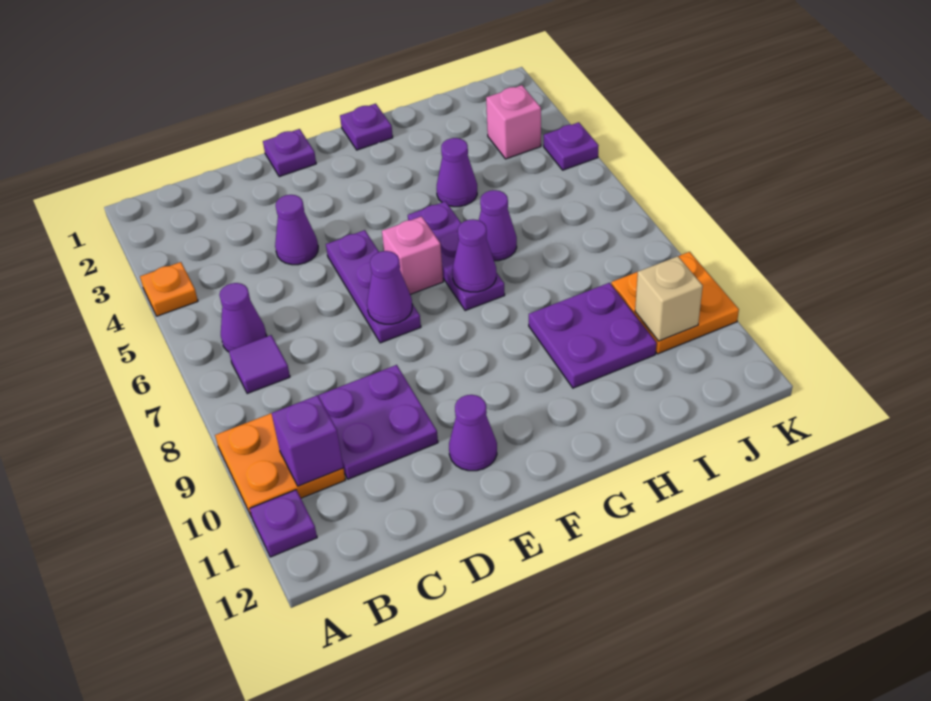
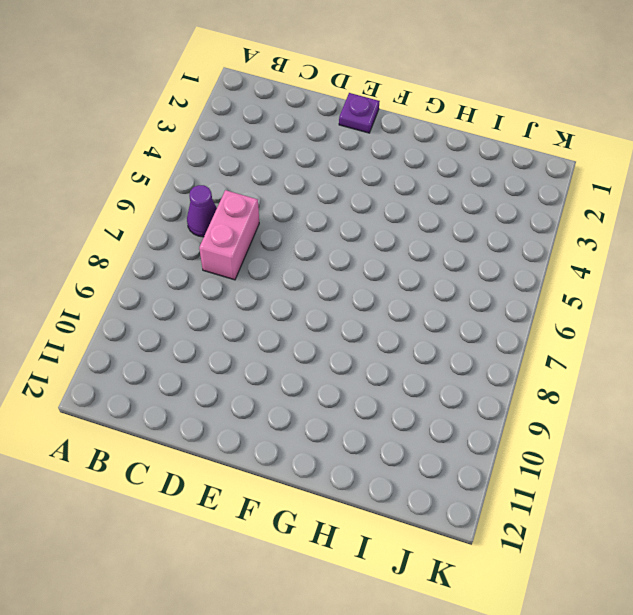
pink 1x2 brick [199,190,259,280] -> none
none -> orange 1x1 plate [140,262,198,316]
none -> orange 2x2 plate [215,413,345,517]
none -> purple 1x1 plate [250,490,317,557]

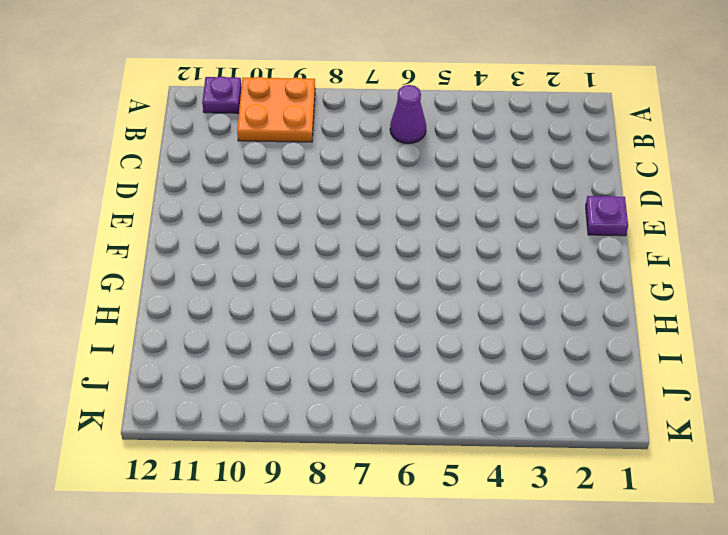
none -> orange 1x1 plate [140,262,198,316]
none -> purple 1x1 tile [229,335,290,394]
none -> purple 2x2 plate [318,365,438,479]

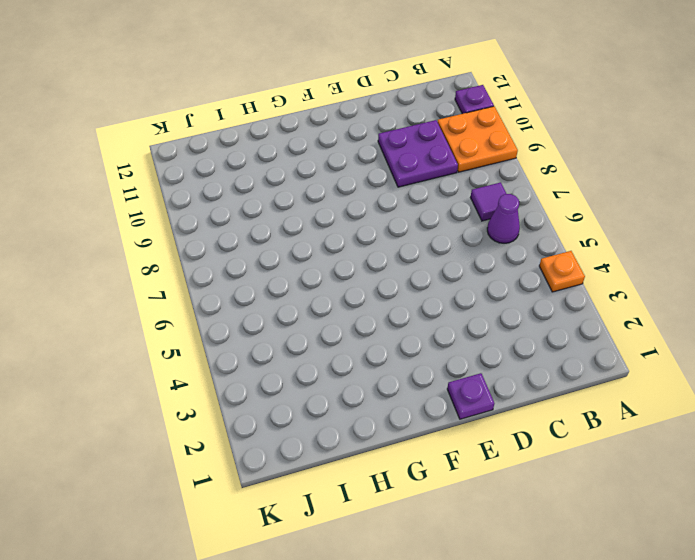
none -> purple 1x1 cone [275,195,318,265]
none -> purple 1x3 plate [326,230,421,343]
none -> purple 1x1 cone [449,395,497,471]

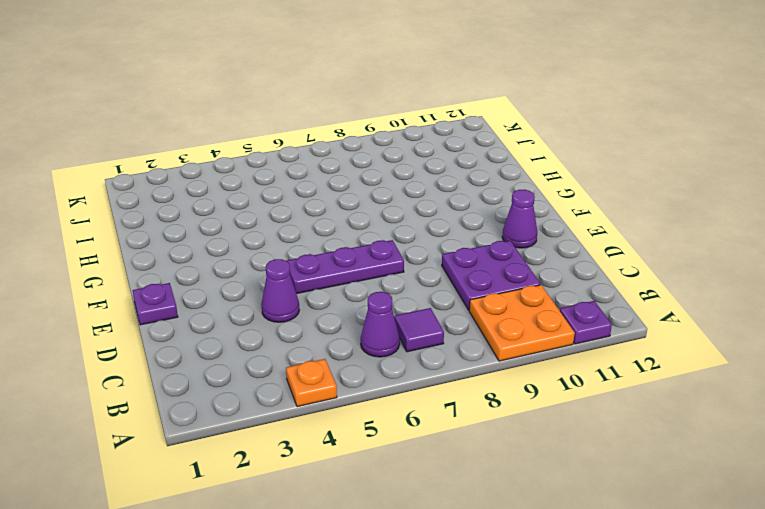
none -> pink 1x1 brick [382,216,443,294]
none -> purple 1x1 plate [340,104,393,150]
none -> purple 1x3 plate [408,201,505,311]

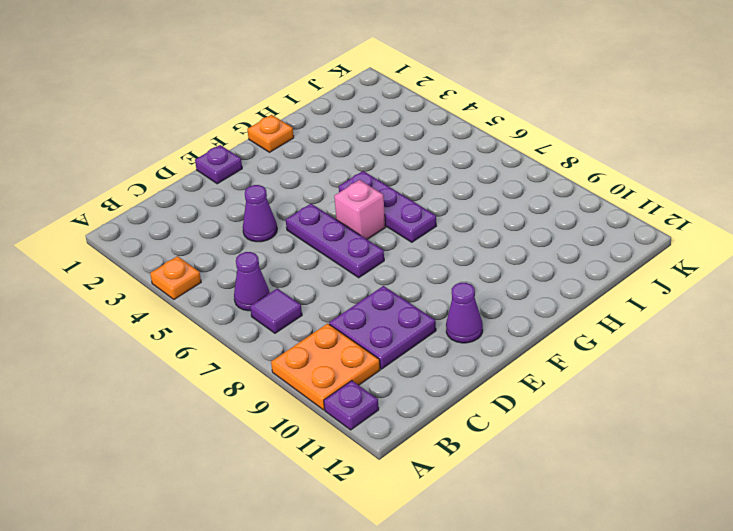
orange 1x1 plate [247,115,294,152] -> purple 1x1 plate [340,104,393,150]
none -> purple 1x1 cone [437,138,477,207]
none -> purple 1x1 cone [479,190,517,261]
none -> purple 2x2 plate [529,283,656,388]

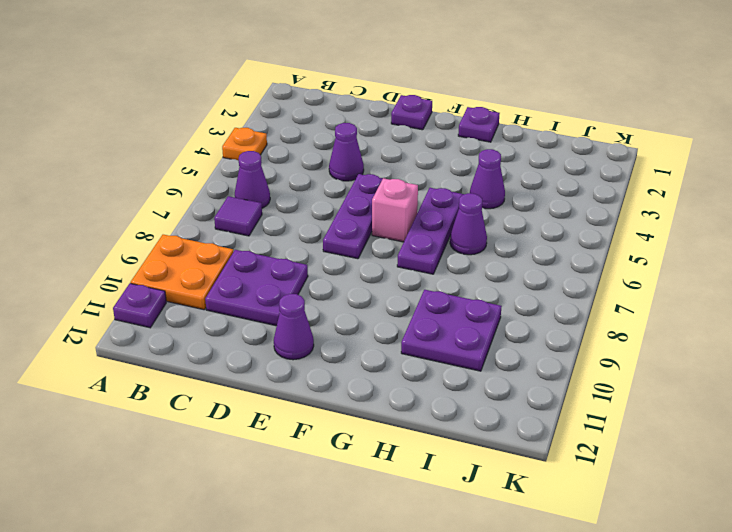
none -> pink 1x1 brick [486,85,541,159]
none -> orange 2x2 plate [611,252,739,354]
none -> purple 1x1 plate [544,122,599,170]

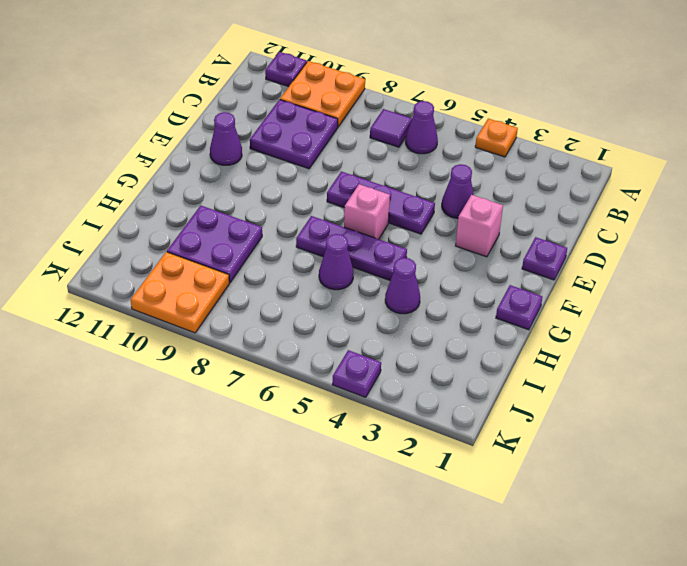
pink 1x1 brick [456,195,503,257] -> pink 1x1 brick moved to [486,85,541,159]
none -> purple 1x1 brick [272,395,343,486]
none -> purple 1x1 cone [367,251,412,324]
none -> purple 1x1 cone [452,219,496,292]

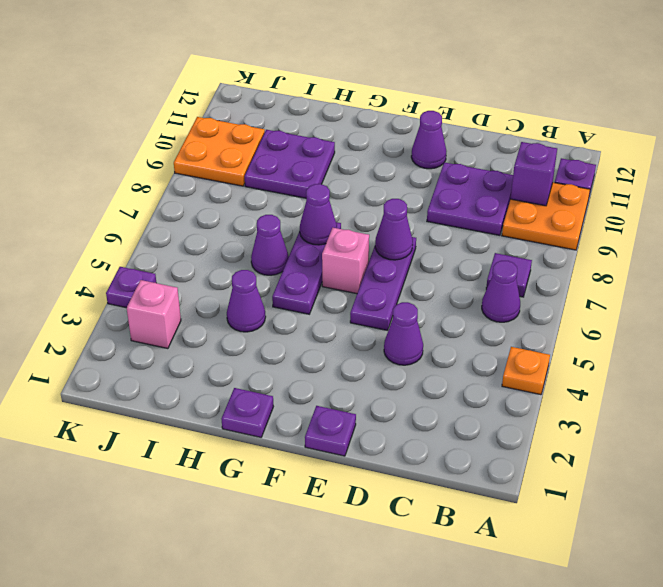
none -> tan 1x1 brick [635,256,703,341]

